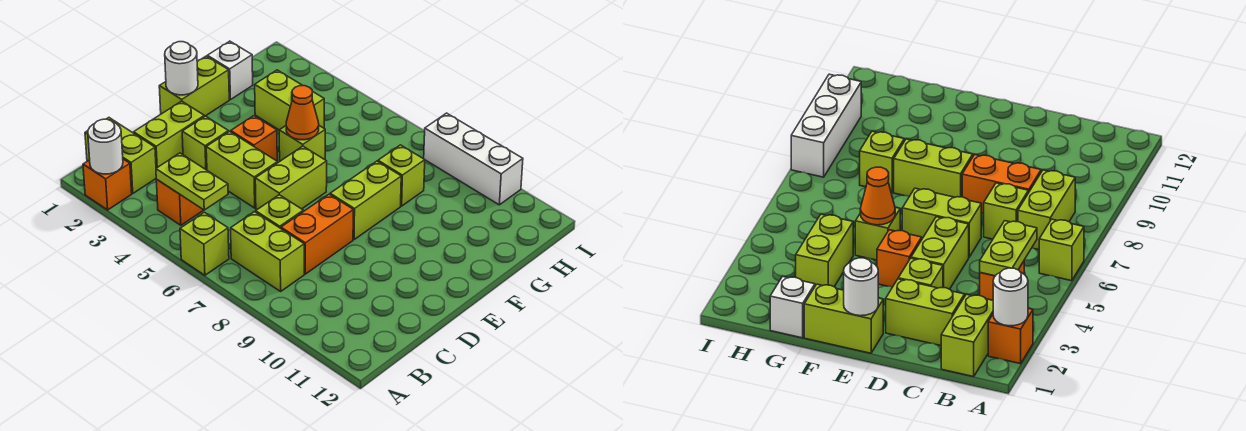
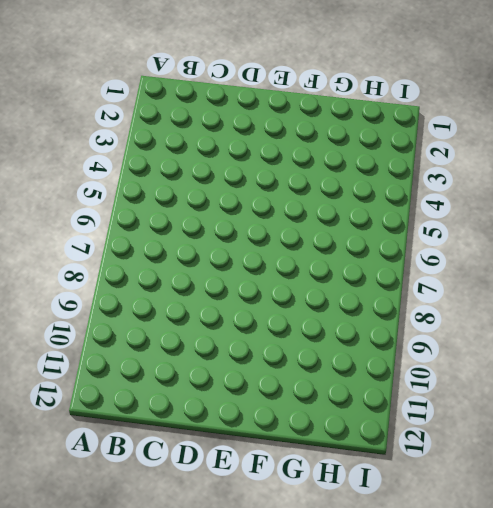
none -> orange 1x1 brick [83,159,132,210]
none -> lime 1x1 brick [180,212,229,275]
none -> lime 1x2 brick [85,118,156,193]

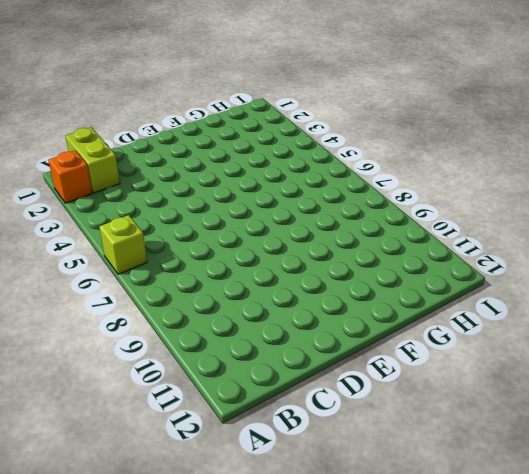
none -> orange 1x1 brick [156,179,203,225]
none -> lime 1x2 brick [231,212,304,291]
none -> lime 1x2 brick [134,101,204,168]

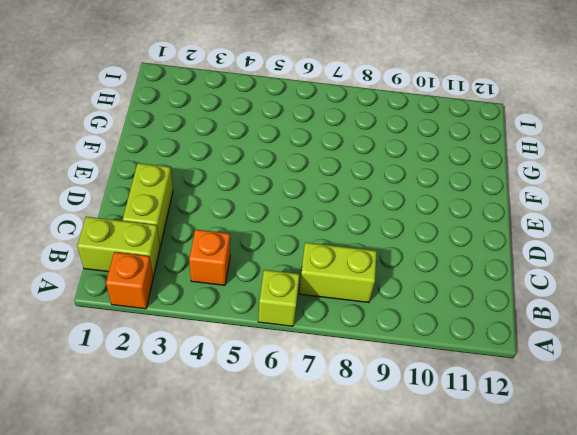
none -> lime 1x1 brick [256,195,303,228]
none -> orange 1x2 brick [281,194,353,274]
none -> lime 1x1 brick [182,116,228,170]

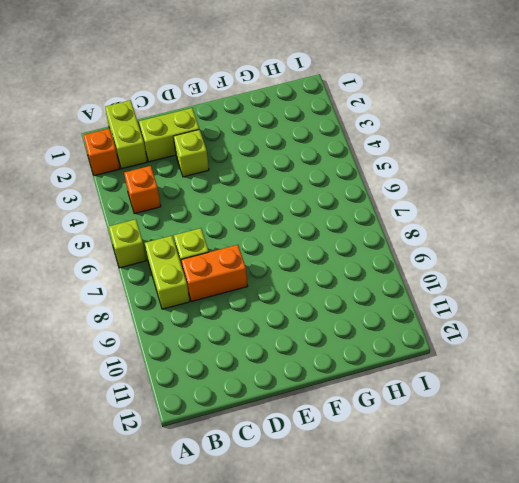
none -> lime 1x2 brick [206,131,277,208]
none -> lime 1x2 brick [255,146,327,209]
none -> lime 1x2 brick [159,56,229,117]

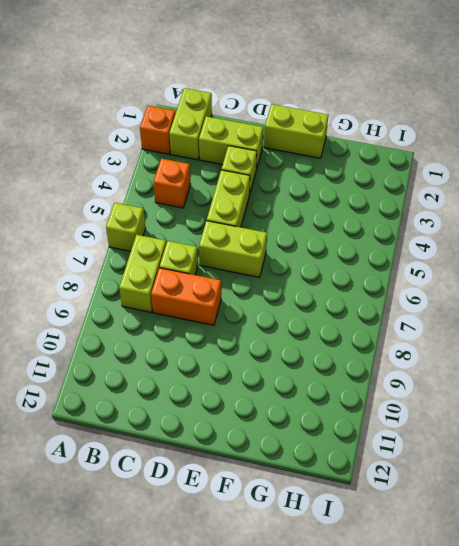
none -> orange 1x1 brick [231,116,277,161]
none -> lime 1x2 brick [330,161,401,239]
none -> lime 1x1 brick [279,126,325,161]

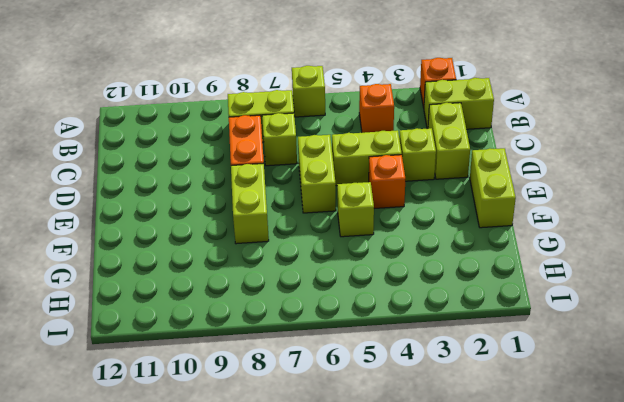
none -> white 1x1 brick [207,41,253,100]
none -> lime 1x2 brick [255,70,324,130]
none -> lime 1x1 brick [378,145,425,206]

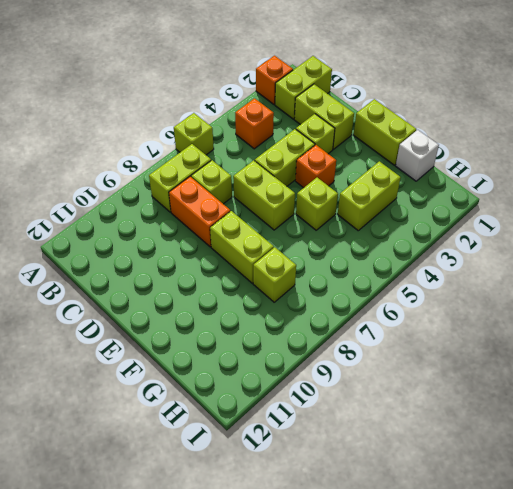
none -> white 1x3 brick [424,113,523,205]
none -> white 1x1 round brick [88,119,123,174]
none -> lime 1x2 plate [156,153,228,210]

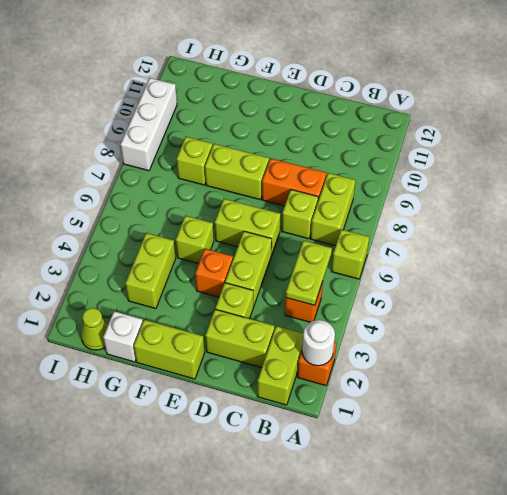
lime 1x1 cone [81,308,108,350] -> none
none -> white 1x1 round brick [165,42,198,95]
none -> orange 1x1 cone [286,86,319,140]

